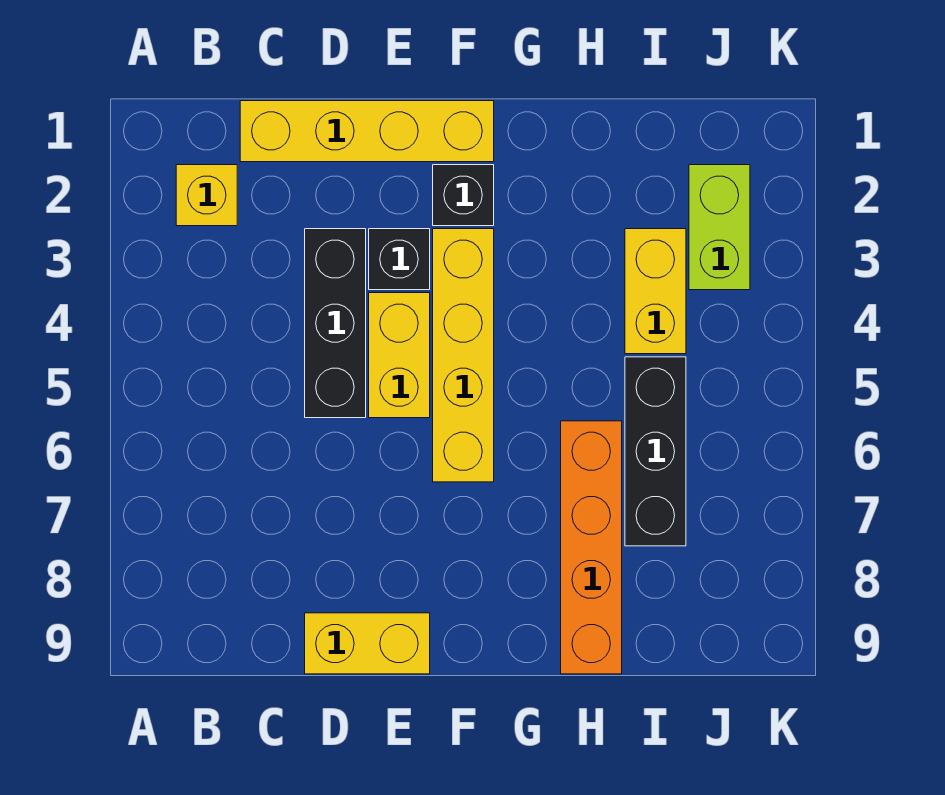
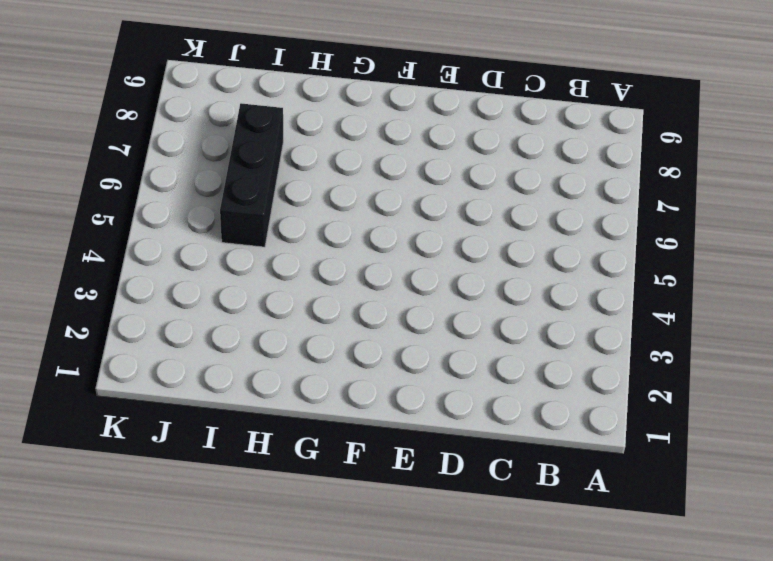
none -> yellow 1x1 brick [176,165,237,226]
none -> yellow 1x4 brick [240,101,494,162]
none -> black 1x3 brick [305,229,366,418]

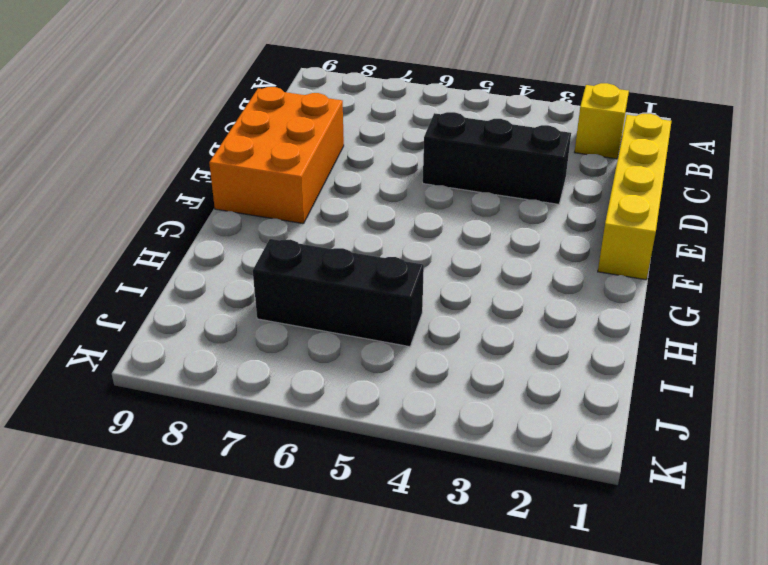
orange 2x3 brick [209,87,344,224] -> yellow 1x2 brick [305,613,430,674]
none -> black 1x1 brick [369,229,430,290]
none -> yellow 1x2 brick [369,293,430,418]
none -> black 1x1 brick [433,165,494,226]

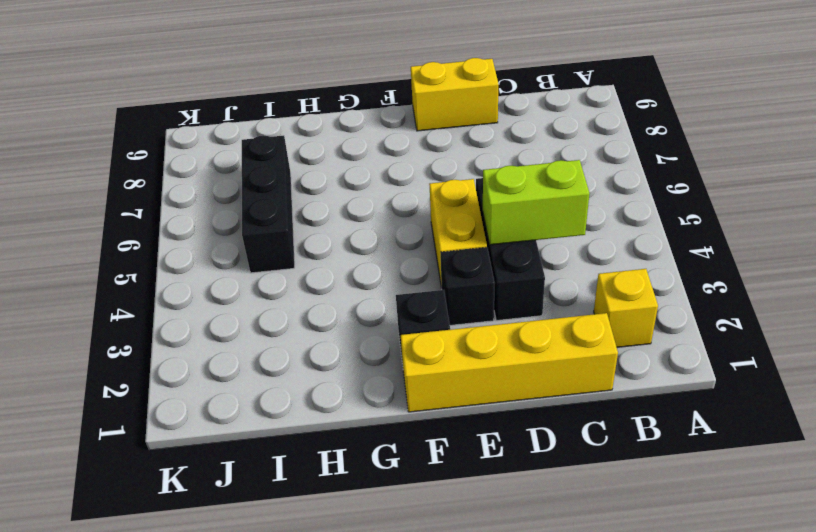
lime 1x2 brick [483,160,590,245] -> lime 1x2 brick turned to [689,165,750,290]
none -> yellow 1x4 brick [433,229,494,482]
none -> orange 1x4 brick [561,421,622,674]
none -> yellow 1x2 brick [625,229,686,354]

